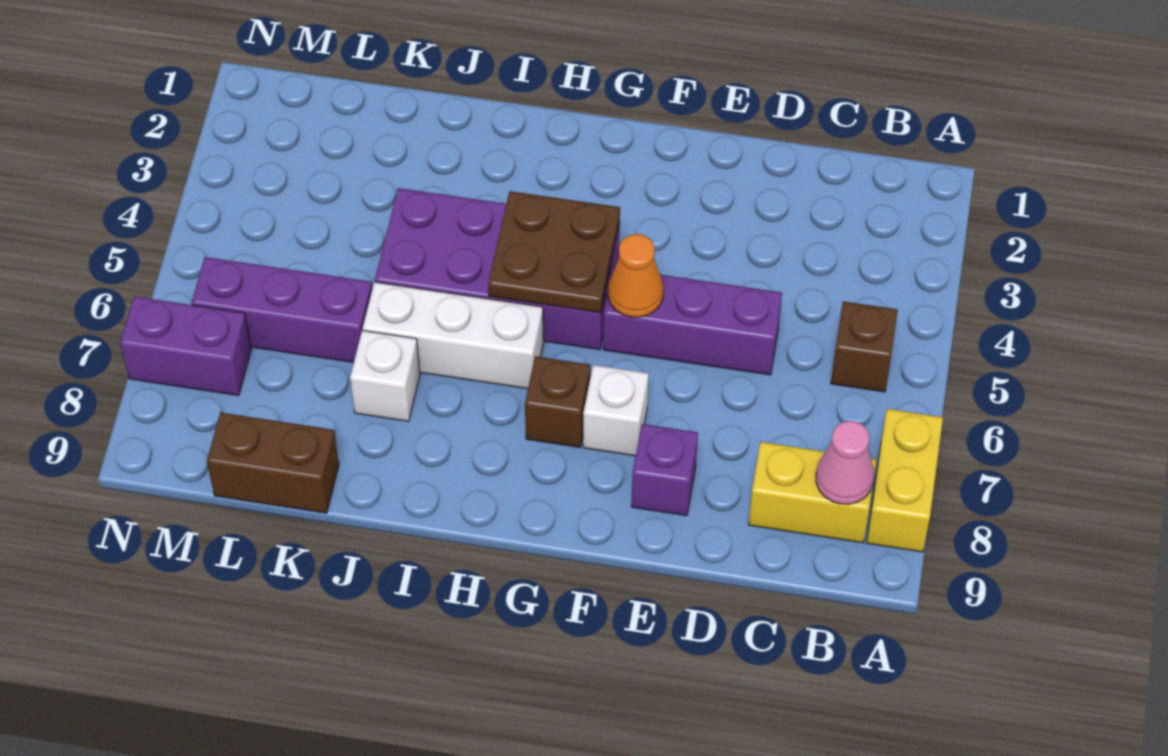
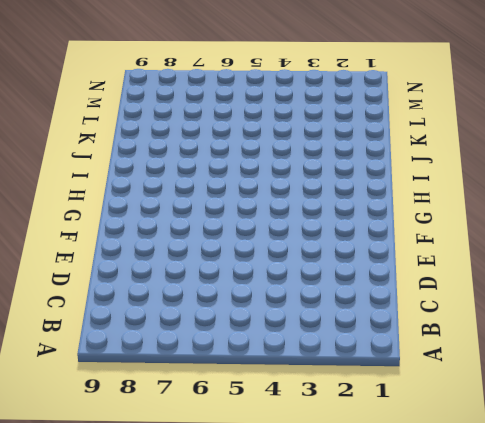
none -> yellow 1x2 brick [867,409,943,552]
none -> brown 1x1 brick [831,301,898,392]
none -> yellow 1x2 brick [749,442,876,543]

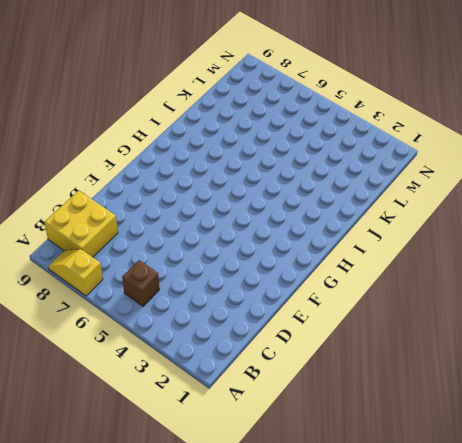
yellow 1x2 slope [48,249,103,296] -> yellow 1x2 brick [867,409,943,552]
yellow 2x2 brick [44,191,118,257] -> yellow 1x2 brick [749,442,876,543]
none -> purple 1x3 brick [603,268,782,375]
none -> purple 1x1 brick [631,424,698,516]
none -> white 1x1 brick [583,365,649,456]

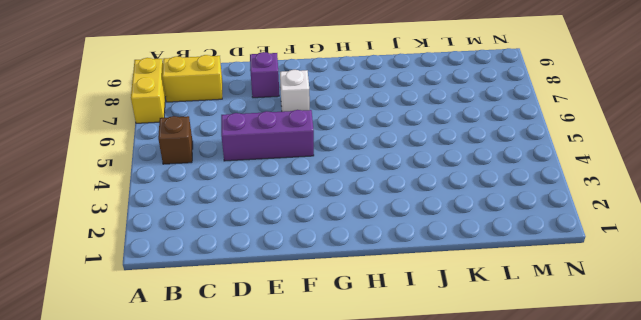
none -> purple 2x4 brick [375,188,620,350]
none -> brown 1x1 brick [525,356,590,447]
none -> white 1x3 brick [363,282,544,389]

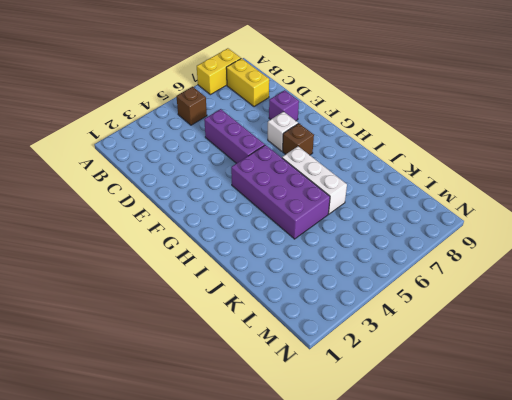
none -> white 1x1 brick [350,331,420,421]
none -> purple 1x3 brick [192,257,372,362]
none -> brown 1x2 brick [207,413,339,513]

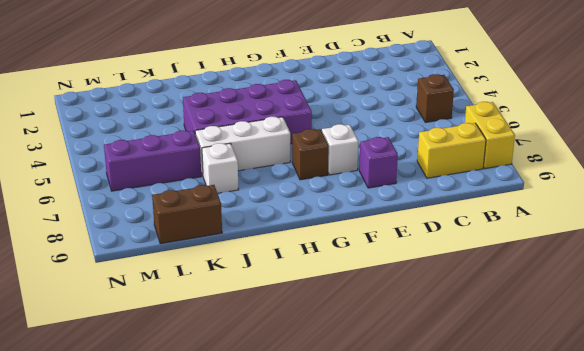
none -> purple 1x3 brick [603,268,782,375]
none -> purple 1x2 brick [120,296,251,396]
none -> pink 1x1 cone [816,421,874,504]

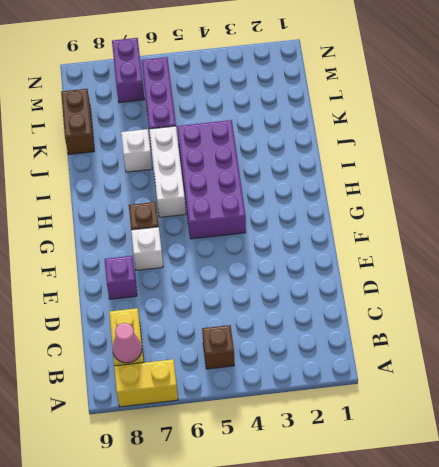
none -> purple 1x3 brick [603,268,782,375]
none -> orange 1x1 cone [608,234,663,317]
none -> brown 2x2 plate [488,191,620,313]

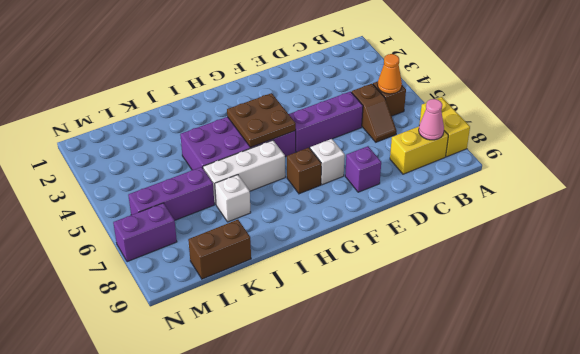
orange 1x1 cone [378,54,402,94] -> orange 1x1 cone moved to [608,234,663,317]
brown 1x2 slope [352,84,397,142] -> none

